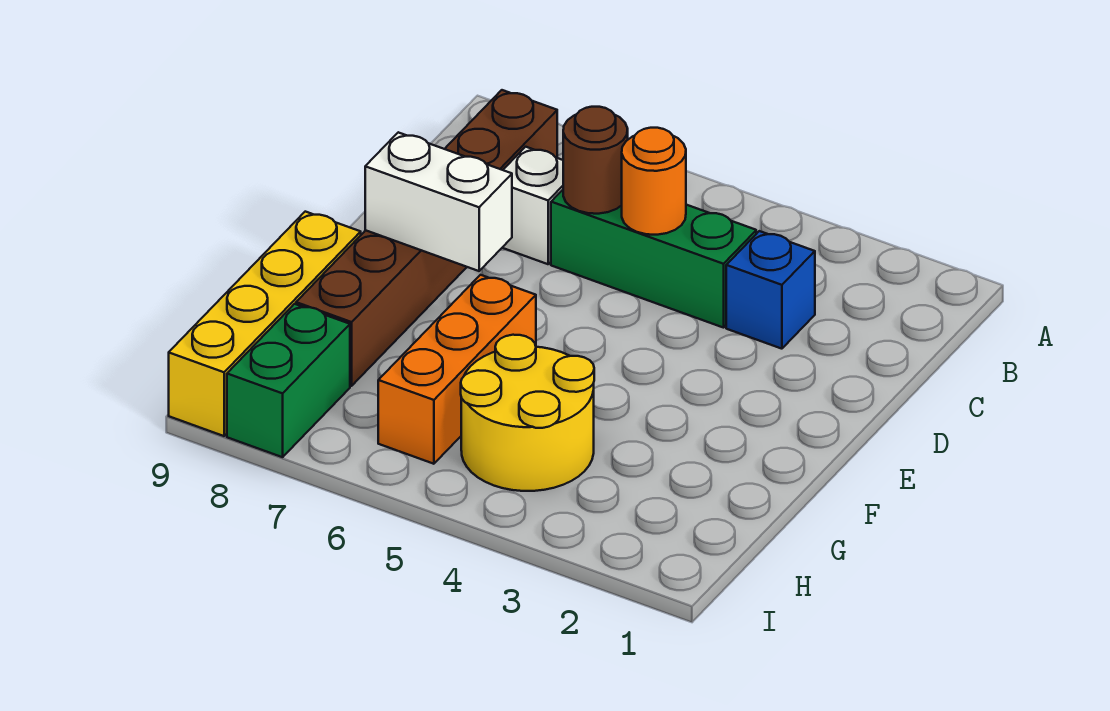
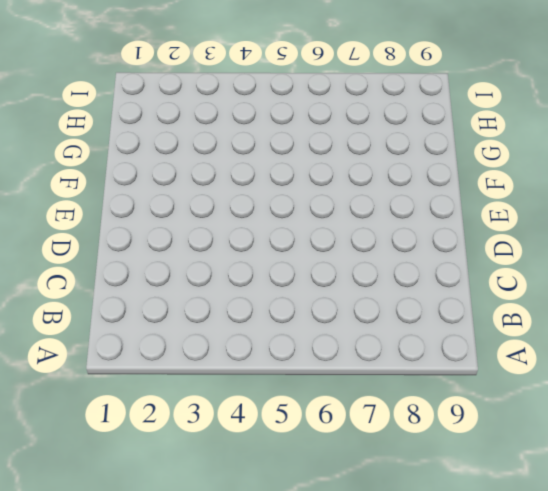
none -> brown 1x6 brick [296,90,557,386]
none -> blue 1x1 brick [726,231,815,349]

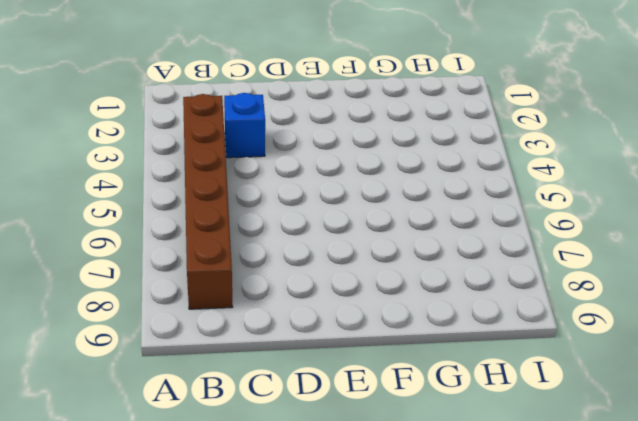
brown 1x6 brick [183,94,233,309] -> brown 1x6 brick turned to [296,90,557,386]
none -> green 1x3 brick [551,190,756,328]
none -> white 1x1 brick [502,147,563,264]

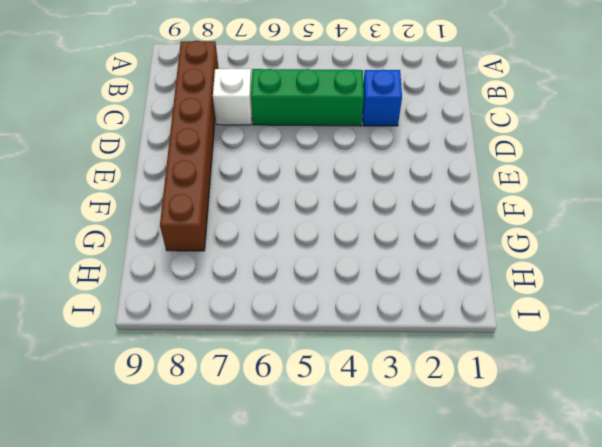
none -> orange 1x3 brick [378,275,536,464]
none -> yellow 1x4 brick [169,212,361,436]

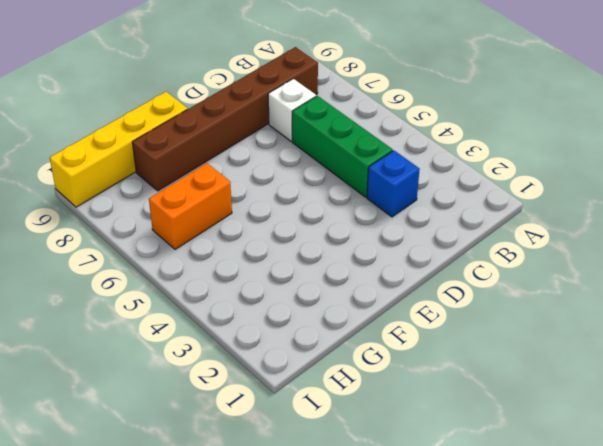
orange 1x2 brick [149,163,232,249] -> orange 1x3 brick [378,275,536,464]
none -> yellow 2x2 round brick [461,335,594,491]
none -> green 1x2 brick [227,304,350,457]

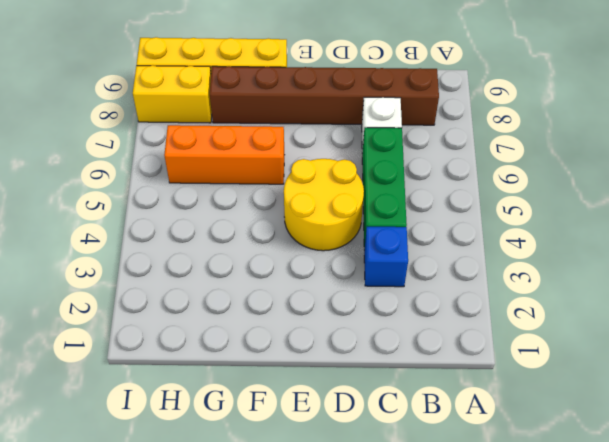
yellow 2x2 round brick [284,159,364,251] -> yellow 2x2 round brick moved to [461,335,594,491]
yellow 1x2 brick [133,65,212,123] -> green 1x2 brick [227,304,350,457]
none -> orange 1x1 round brick [622,128,686,235]
none -> brown 1x1 round brick [563,107,628,214]

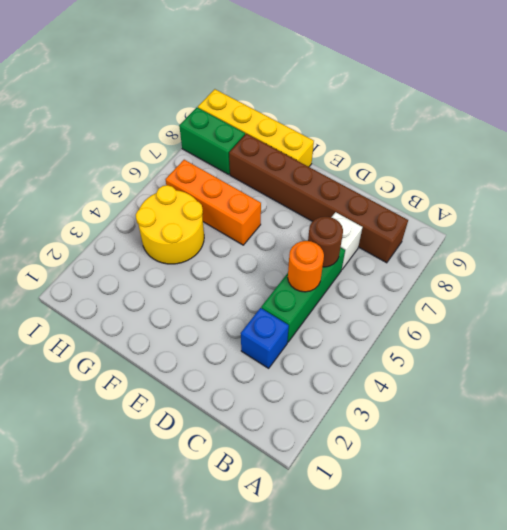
none -> white 1x2 brick [365,132,512,271]

